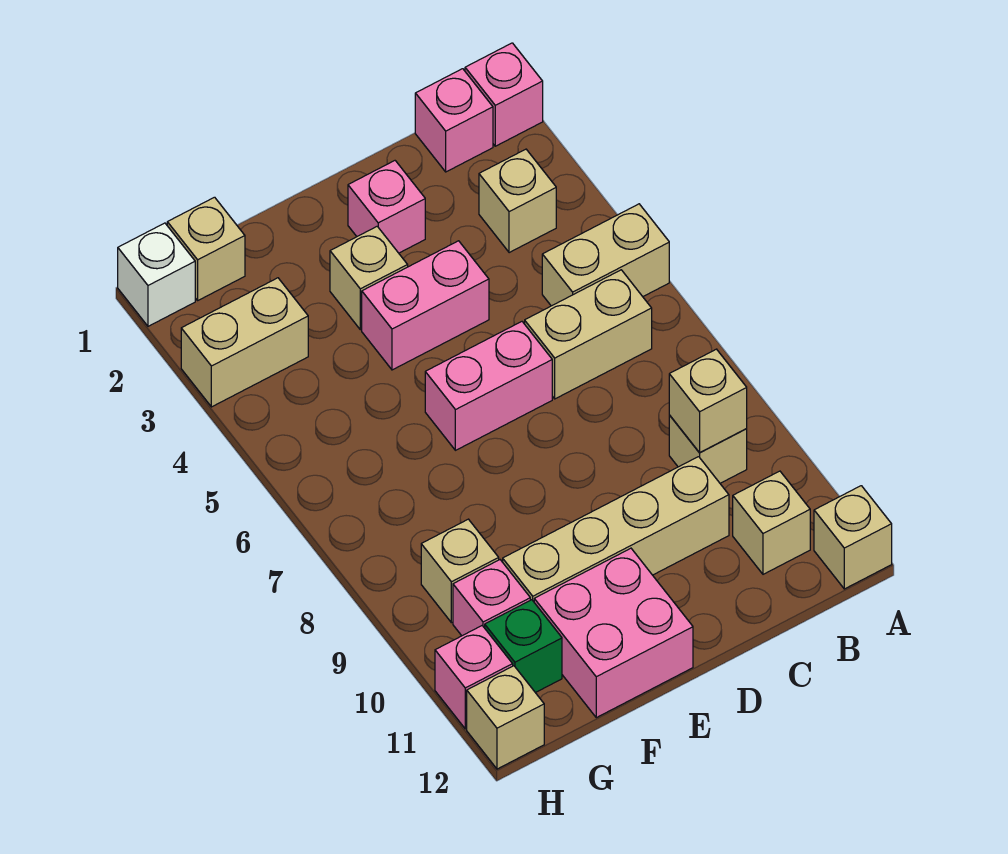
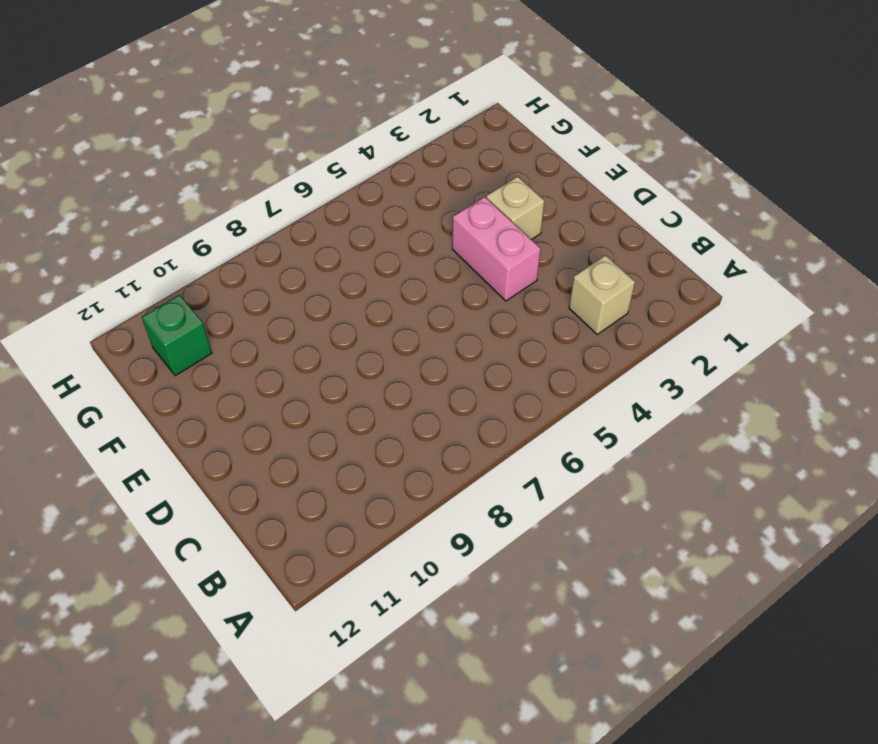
none -> pink 1x1 brick [465,43,543,146]
none -> tan 1x2 brick [542,204,669,306]
none -> tan 1x1 brick [814,486,892,589]

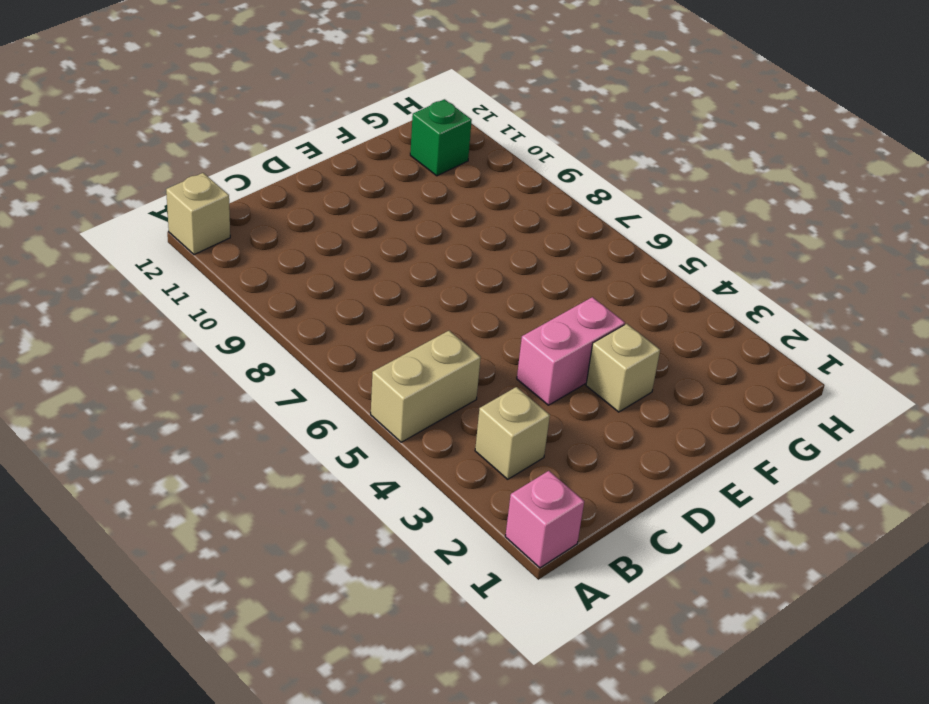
none -> pink 1x1 brick [415,69,493,172]
none -> tan 1x2 brick [525,270,652,399]
none -> tan 1x1 brick [669,415,747,483]

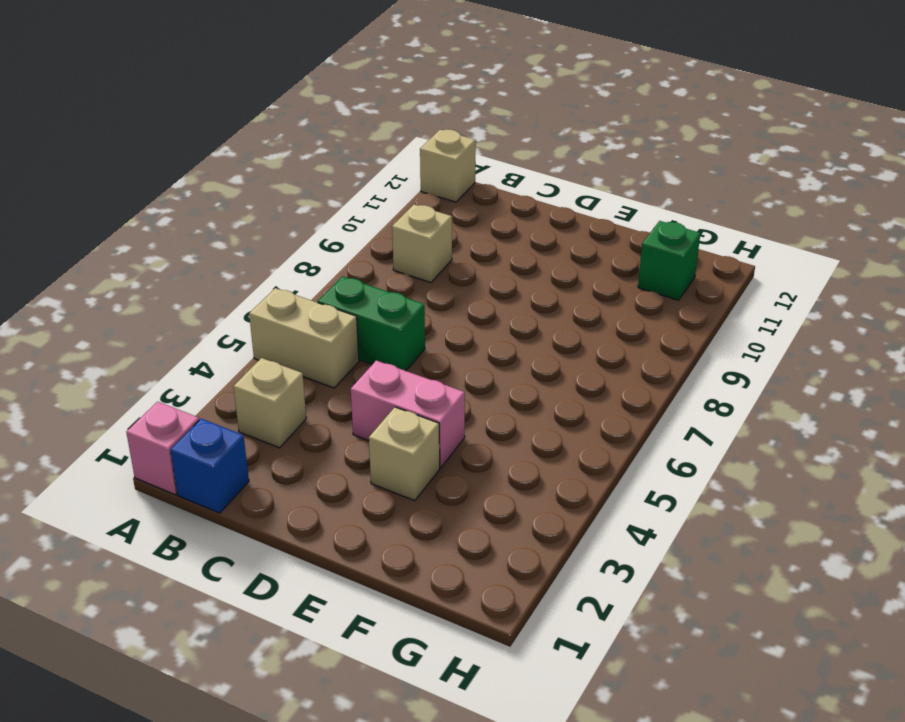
blue 1x1 brick [171,419,249,513] -> pink 1x1 brick [415,69,493,172]
green 1x2 brick [318,276,425,371] -> tan 1x2 brick [525,270,652,399]
none -> tan 1x1 brick [733,471,810,574]
none -> tan 1x4 brick [503,457,729,602]
none -> pink 1x1 brick [348,161,425,253]

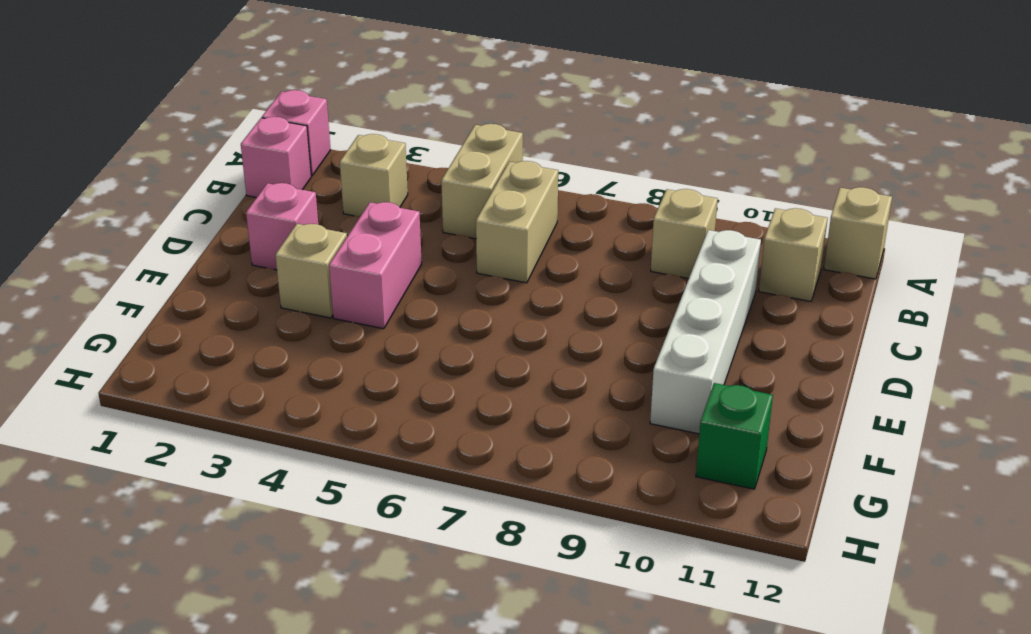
white 1x4 brick [650,230,761,434] -> tan 1x4 brick [503,457,729,602]
none -> pink 1x2 brick [425,322,552,450]
none -> pink 2x2 brick [534,548,693,718]
none -> tan 1x1 brick [167,197,245,300]

